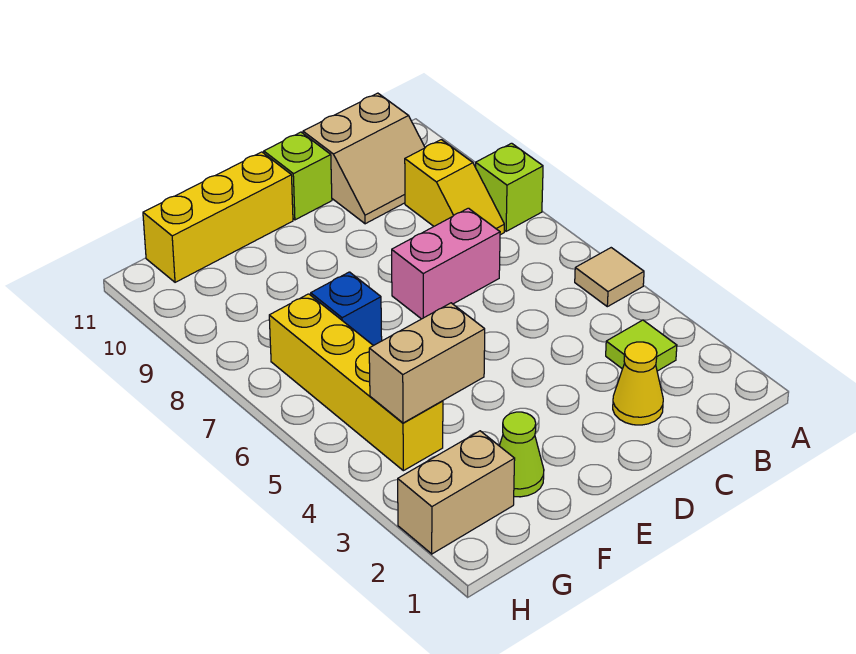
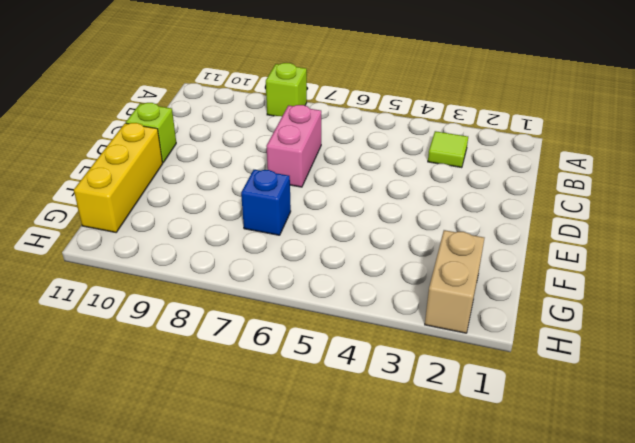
none -> tan 1x1 tile [575,248,644,307]
none -> yellow 1x2 slope [405,140,504,235]
none -> tan 2x2 slope [303,93,425,224]

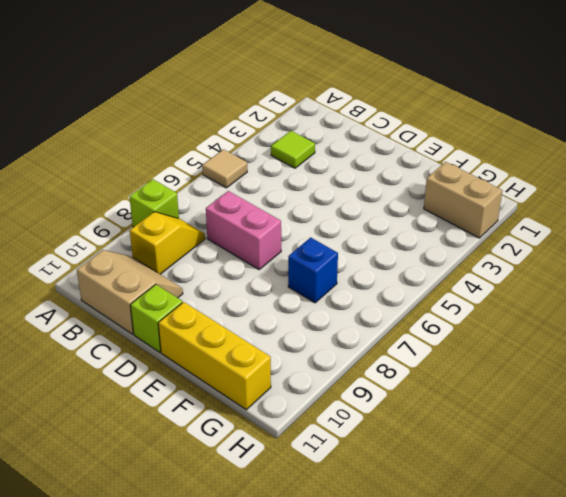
none -> yellow 1x1 cone [613,342,663,425]
none -> lime 1x1 cone [500,412,544,497]
none -> yellow 1x4 brick [269,294,443,471]

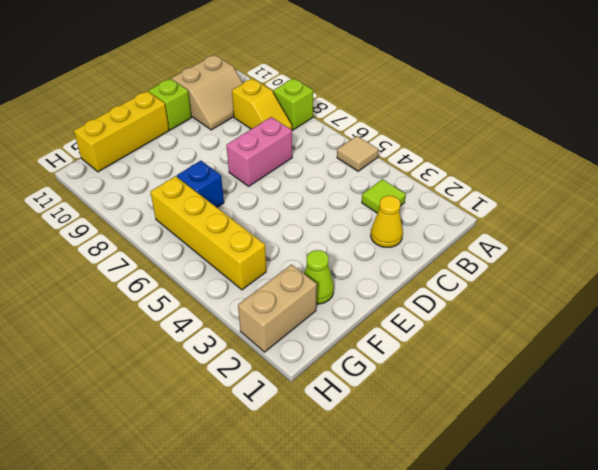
none -> tan 1x2 brick [369,303,485,423]

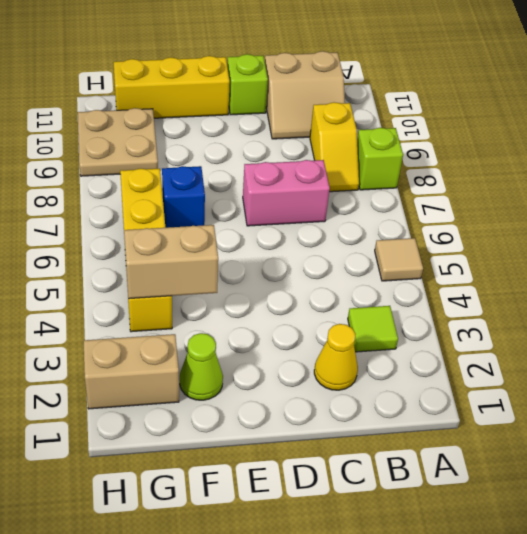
tan 2x2 plate [78,108,158,176] -> none

